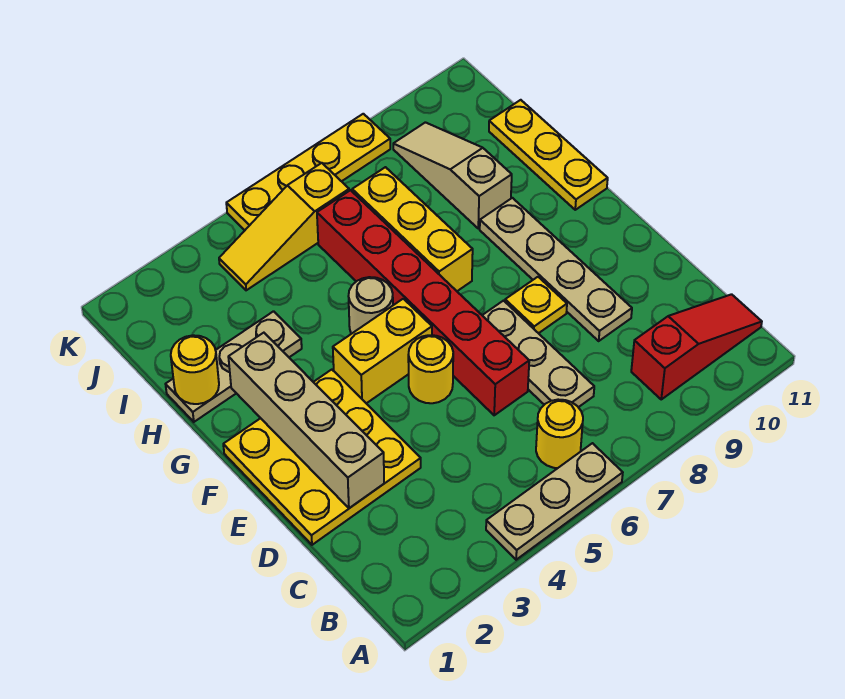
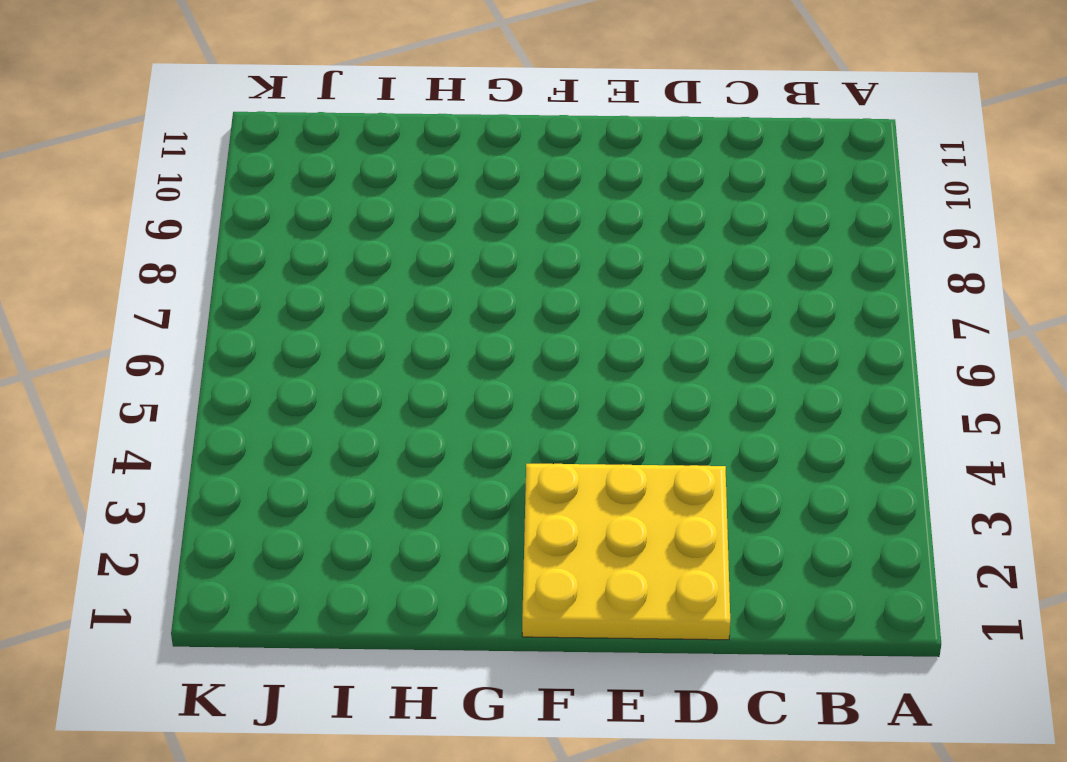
none -> tan 1x3 plate [486,443,623,560]
none -> yellow 1x1 round brick [536,400,583,468]
none -> red 1x3 slope [631,294,762,399]

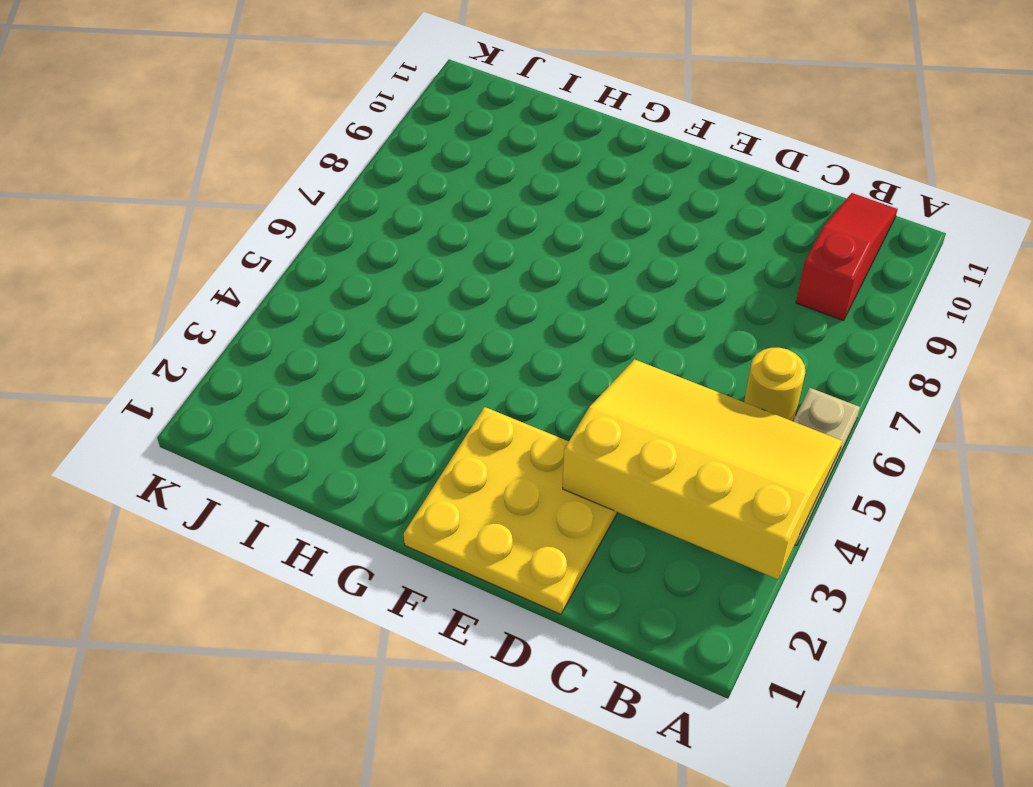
yellow 3x4 slope [563,359,842,579] -> none
none -> tan 1x3 plate [482,301,594,407]
none -> red 1x6 brick [317,190,529,415]
none -> tan 1x4 plate [480,198,632,341]

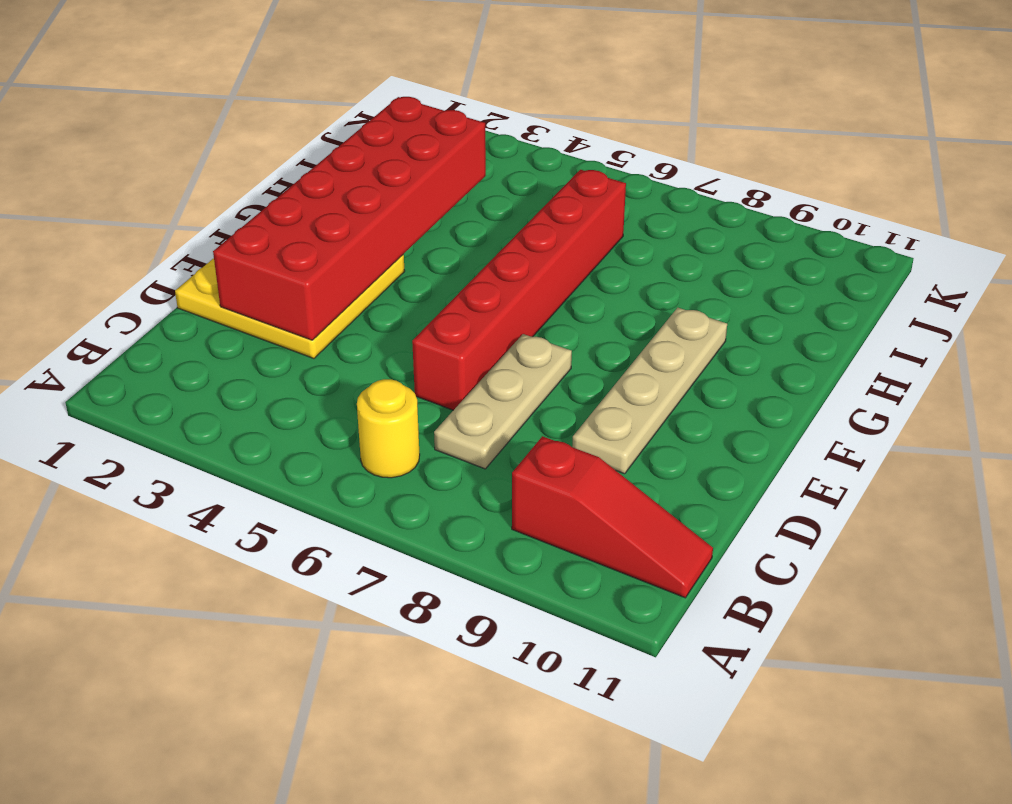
red 2x6 brick [213,97,486,340] -> tan 1x4 brick [228,333,384,508]
none -> tan 1x3 plate [486,443,623,560]
none -> yellow 1x1 round brick [408,335,453,403]
none -> yellow 1x1 plate [505,277,567,333]

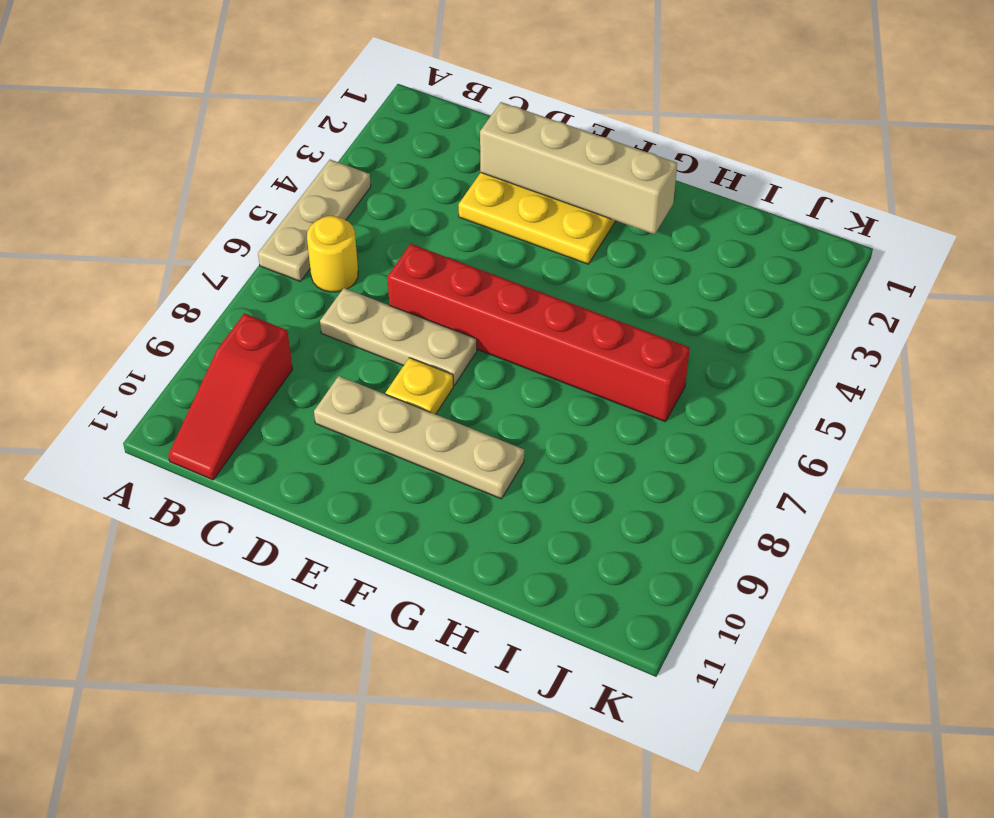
none -> yellow 1x1 round brick [408,335,453,403]
none -> yellow 1x2 brick [333,299,432,403]
none -> tan 1x1 round brick [348,277,393,334]

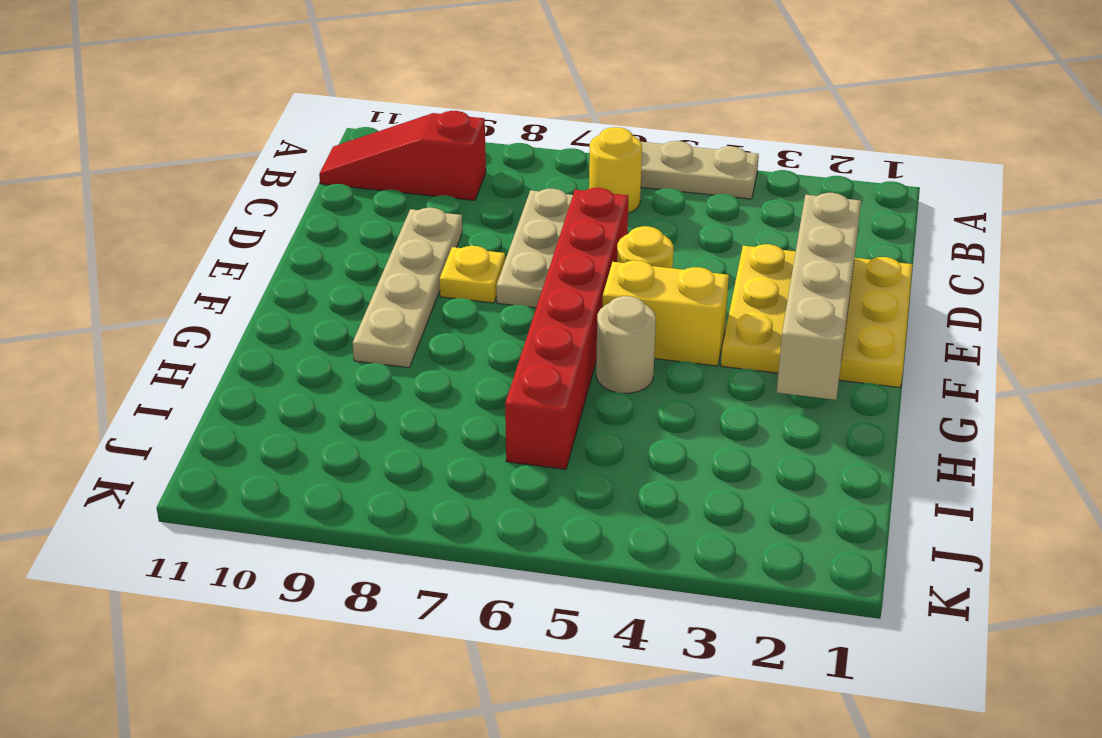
none -> yellow 1x3 brick [352,167,473,291]
none -> yellow 1x3 plate [489,100,608,210]
none -> tan 1x3 plate [166,311,302,422]

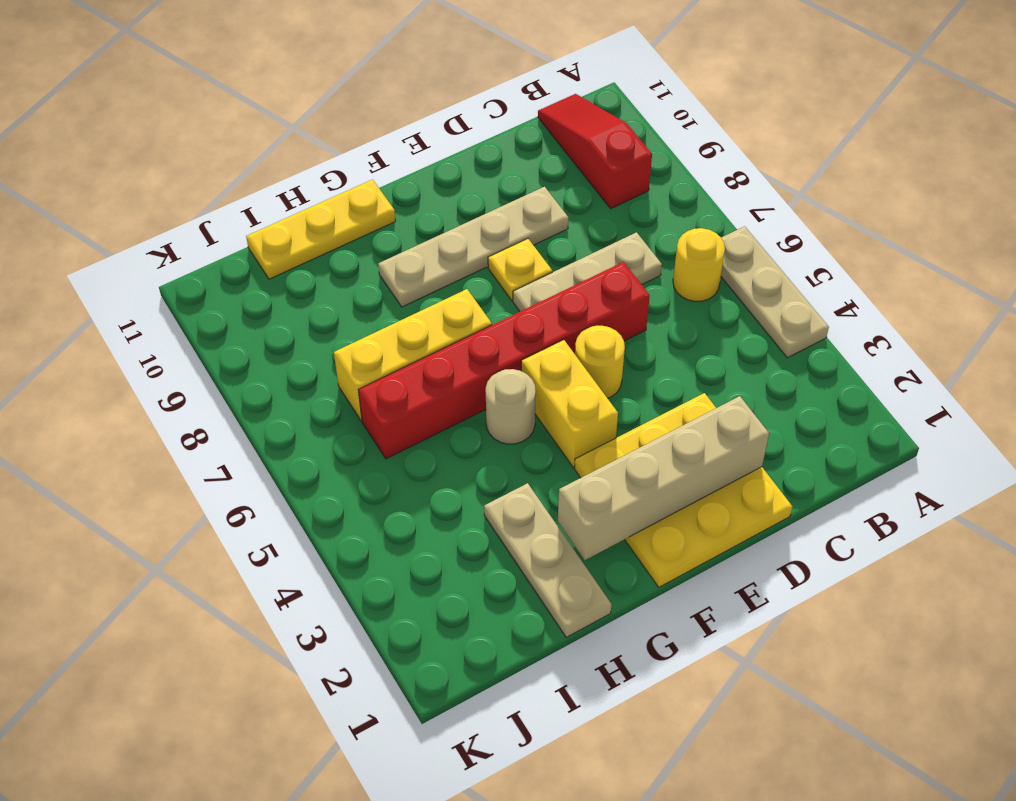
none -> tan 1x3 slope [393,122,512,229]
none -> yellow 1x3 slope [219,163,349,290]
none -> yellow 1x4 plate [226,114,390,230]

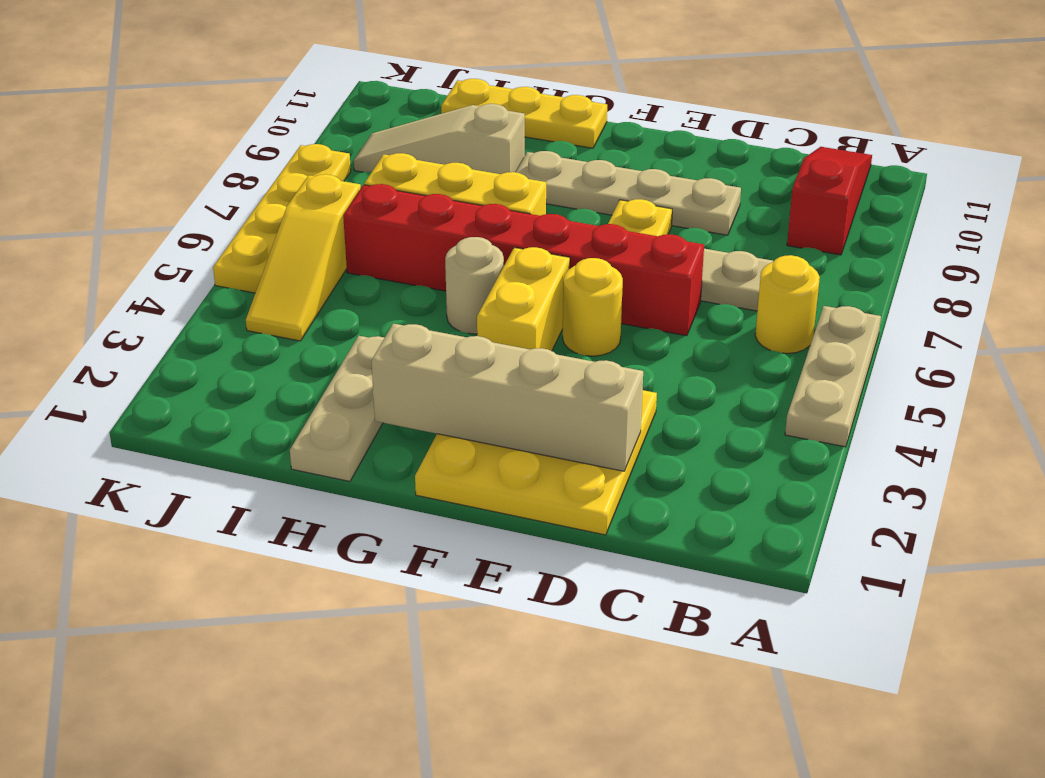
none -> yellow 1x1 round brick [171,335,219,404]

